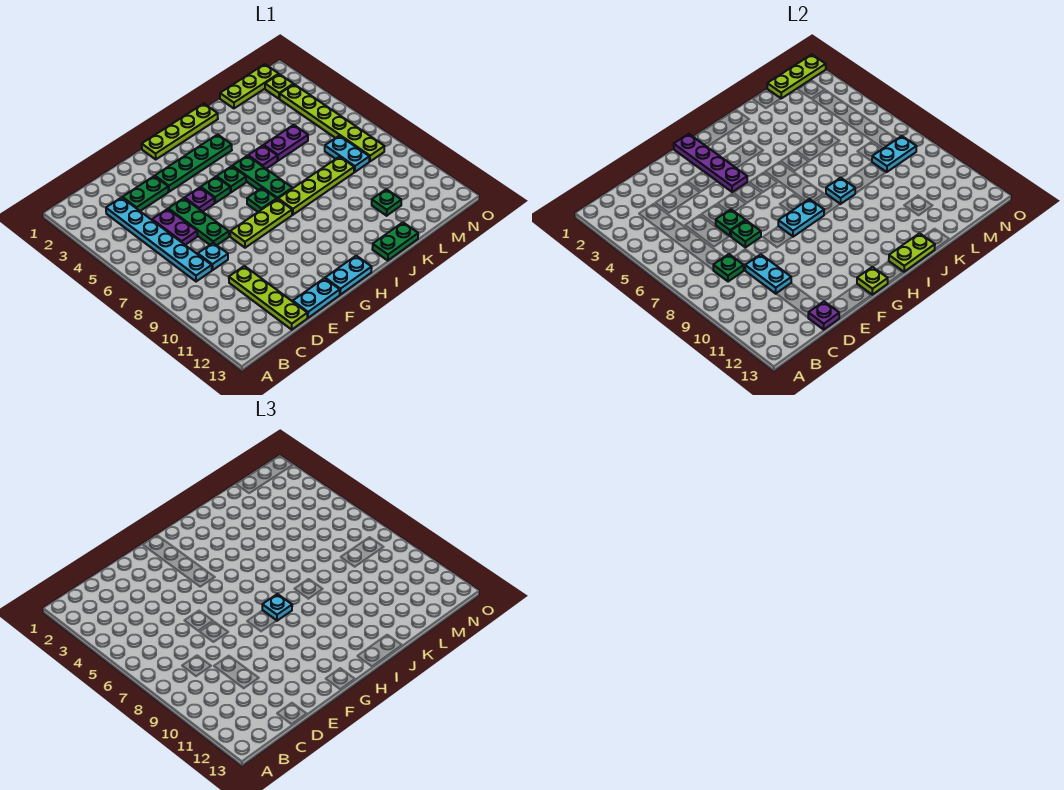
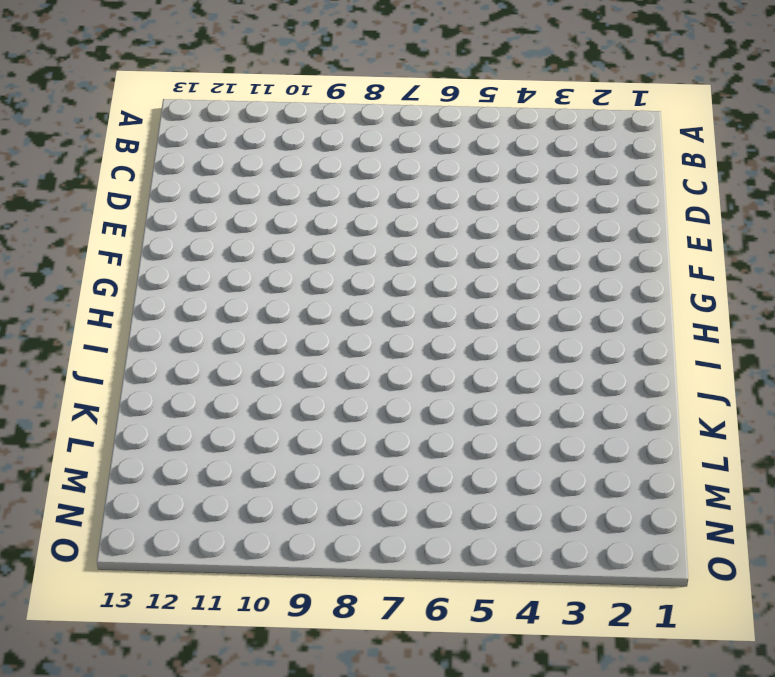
none -> cyan 1x6 plate [106,198,212,282]
none -> green 1x2 plate [122,176,168,211]
none -> purple 1x2 plate [152,209,197,245]
none -> cyan 1x1 plate [198,243,228,270]

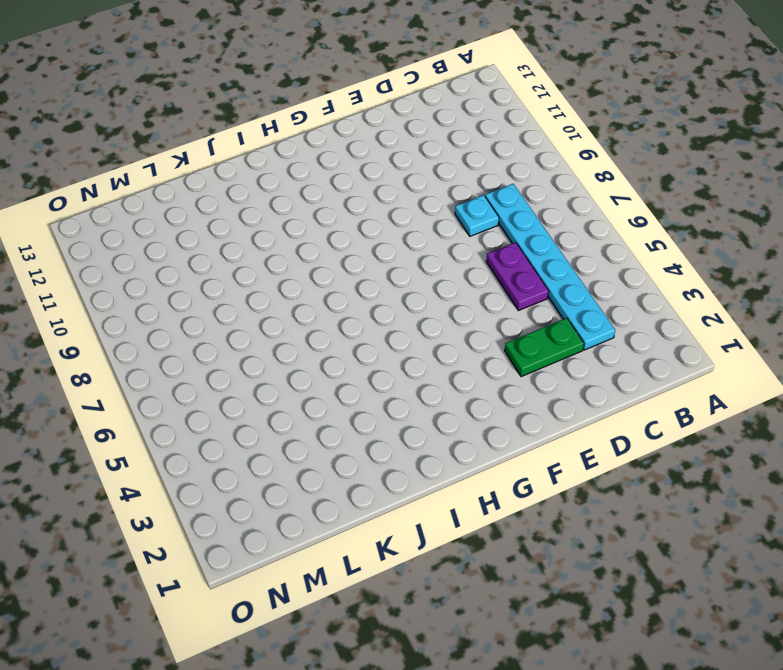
none -> lime 1x4 plate [229,266,307,330]
none -> green 1x3 plate [169,198,229,245]
none -> cyan 1x2 plate [293,278,340,318]
none -> green 1x4 plate [155,134,232,192]

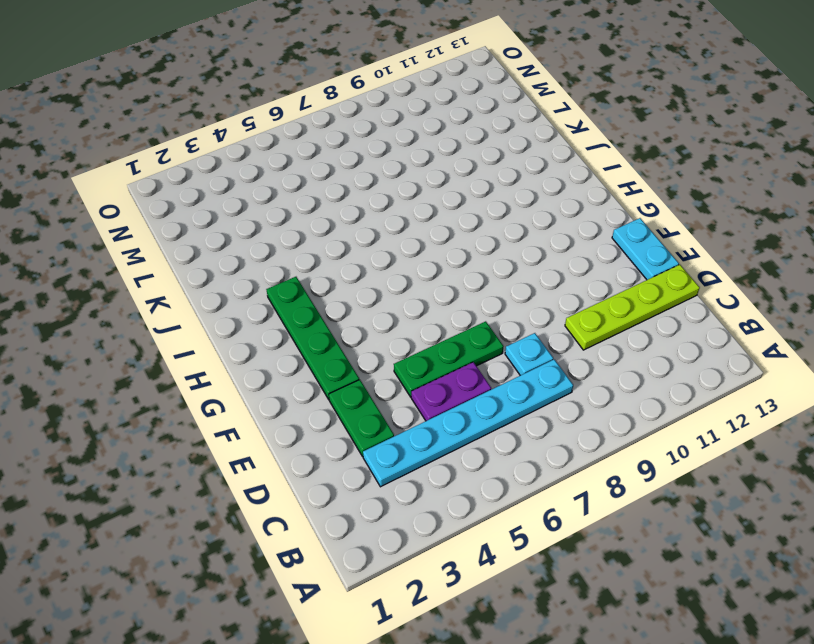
none -> purple 1x1 plate [185,188,214,212]
none -> lime 1x3 plate [230,199,292,248]
none -> lime 1x4 plate [142,104,218,159]
none -> green 1x1 plate [201,177,230,203]

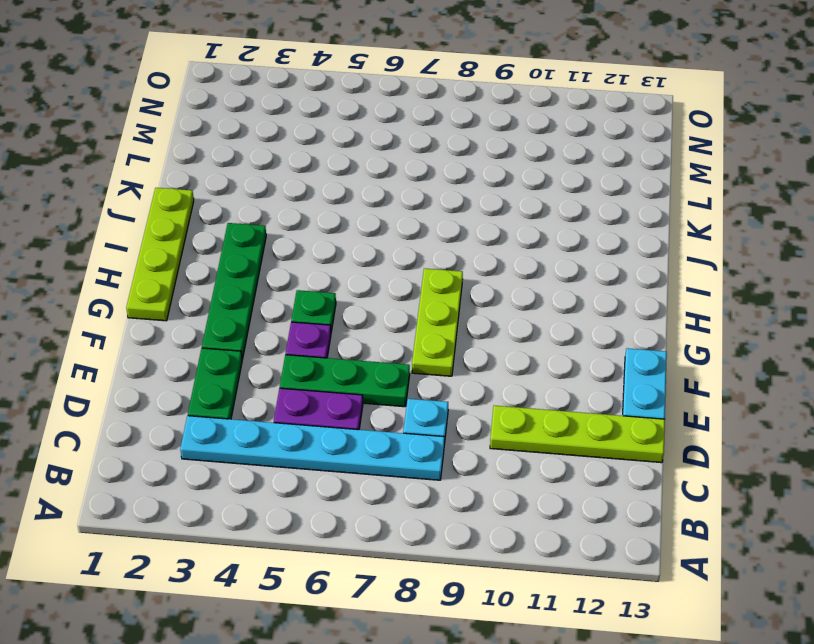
none -> cyan 1x2 plate [325,256,372,295]
none -> green 1x1 plate [217,166,246,192]
none -> green 1x1 plate [247,188,277,212]
none -> green 1x3 plate [233,156,292,199]

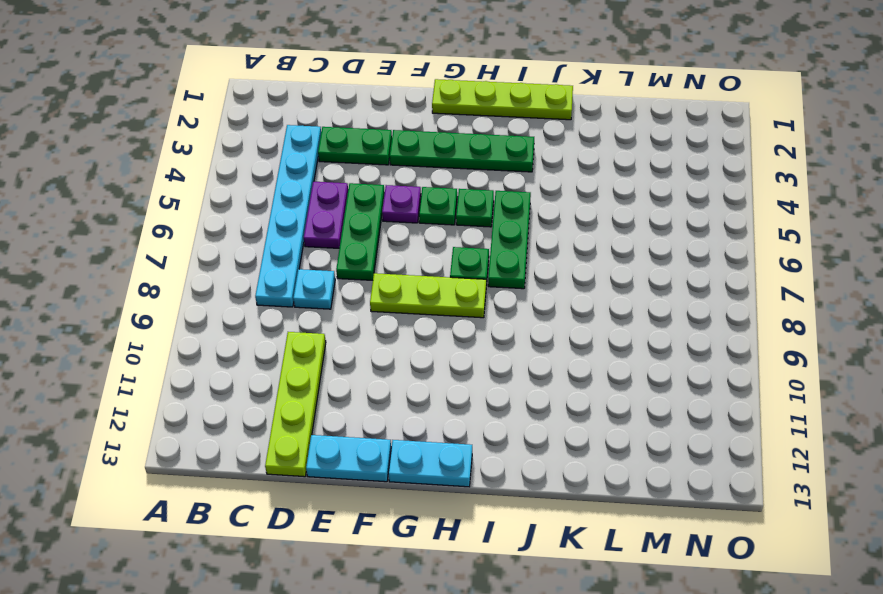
none -> lime 1x4 plate [278,157,354,215]
none -> purple 1x1 plate [248,145,277,169]
none -> green 1x2 plate [372,223,418,260]
none -> purple 1x2 plate [264,125,308,161]

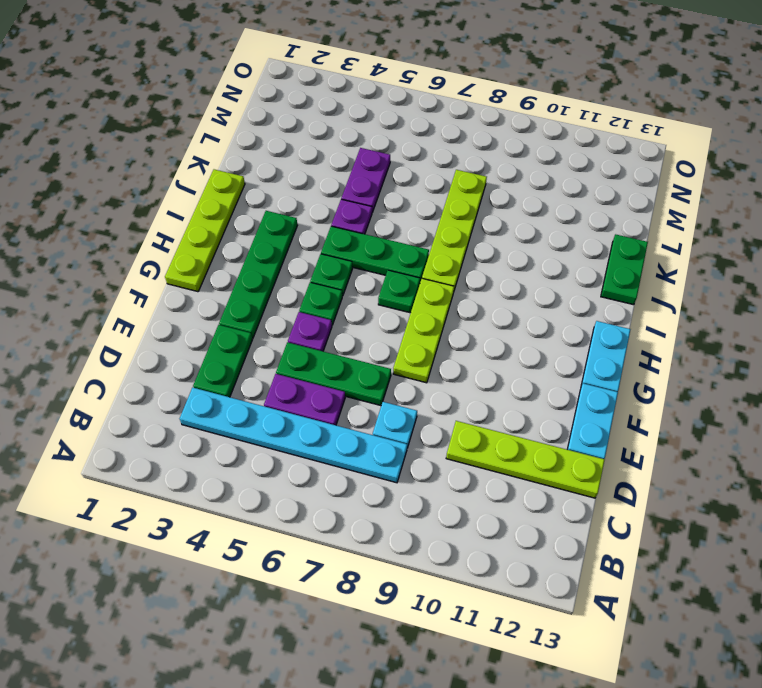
none -> lime 1x3 plate [220,64,279,108]
none -> green 1x1 plate [372,189,401,216]
none -> cyan 1x2 plate [325,136,369,172]
none -> lime 1x1 plate [265,74,293,99]

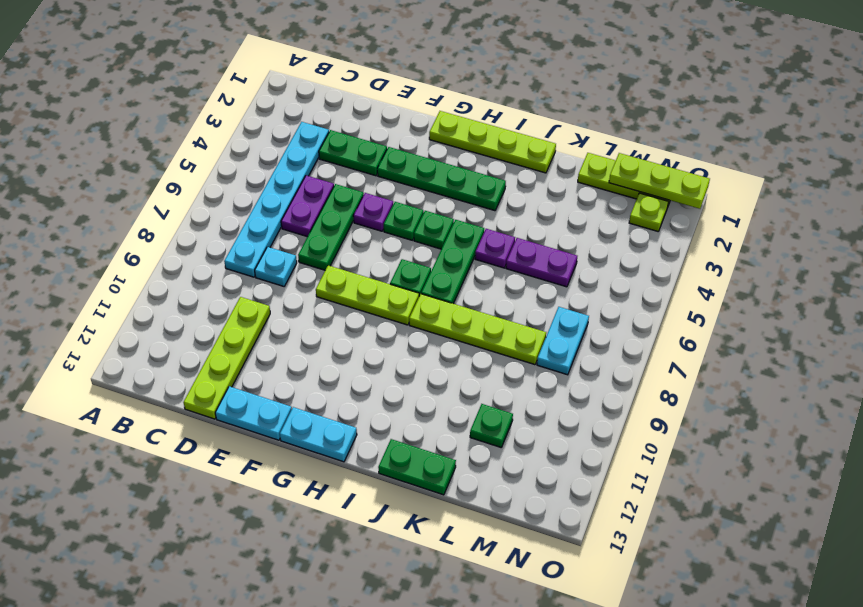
none -> lime 1x6 plate [280,84,385,162]
none -> green 1x1 plate [713,254,744,282]
none -> cyan 1x2 plate [745,254,791,294]
none -> purple 1x1 plate [808,302,839,330]

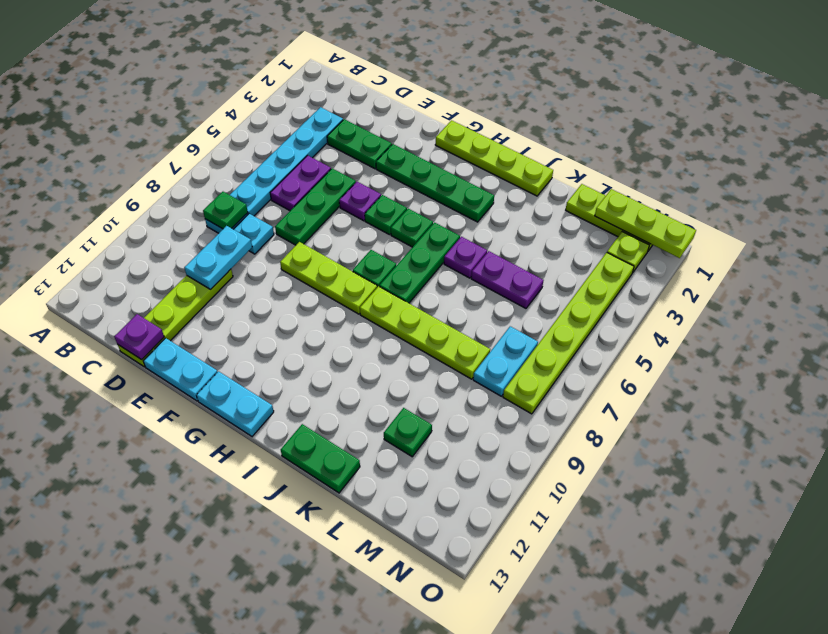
none -> green 1x1 plate [716,209,745,236]
none -> green 1x1 plate [731,220,761,247]
none -> purple 1x4 plate [674,134,747,192]
none -> cyan 1x2 plate [778,199,824,237]

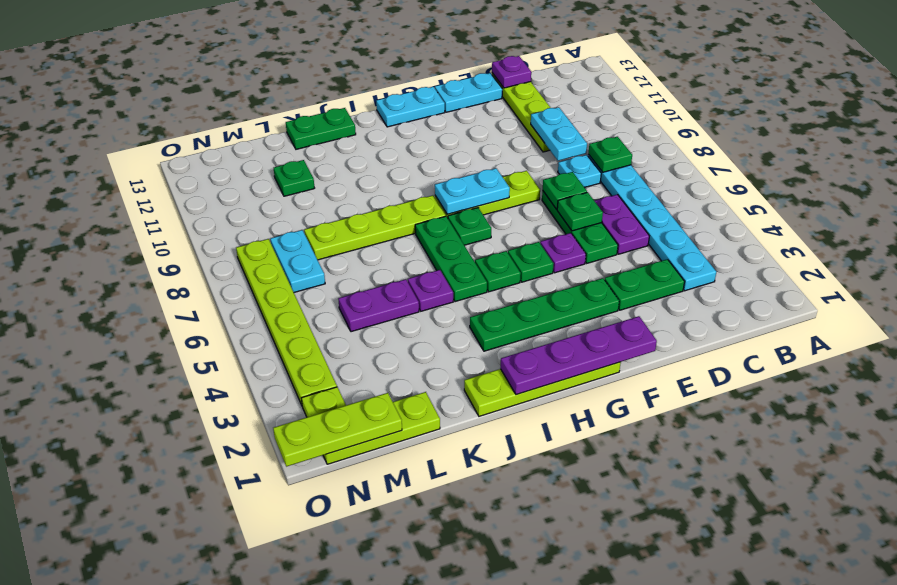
purple 1x4 plate [500,316,657,395] -> purple 1x4 plate turned to [674,134,747,192]
none -> lime 1x1 plate [857,267,888,295]
none -> lime 1x2 plate [889,233,935,272]
none -> cyan 1x1 plate [826,178,855,204]
none -> cyan 1x2 plate [872,136,917,172]

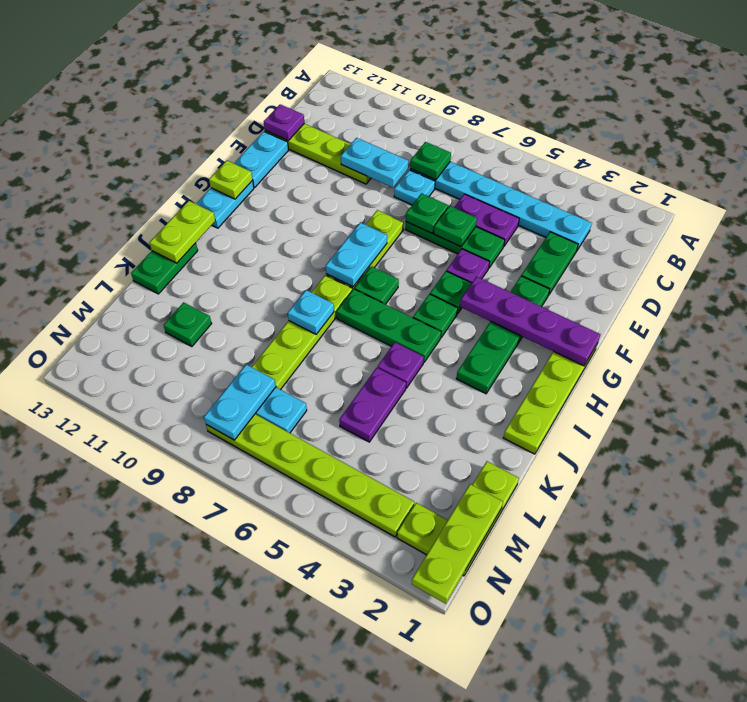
none -> cyan 1x1 plate [262,594,292,621]

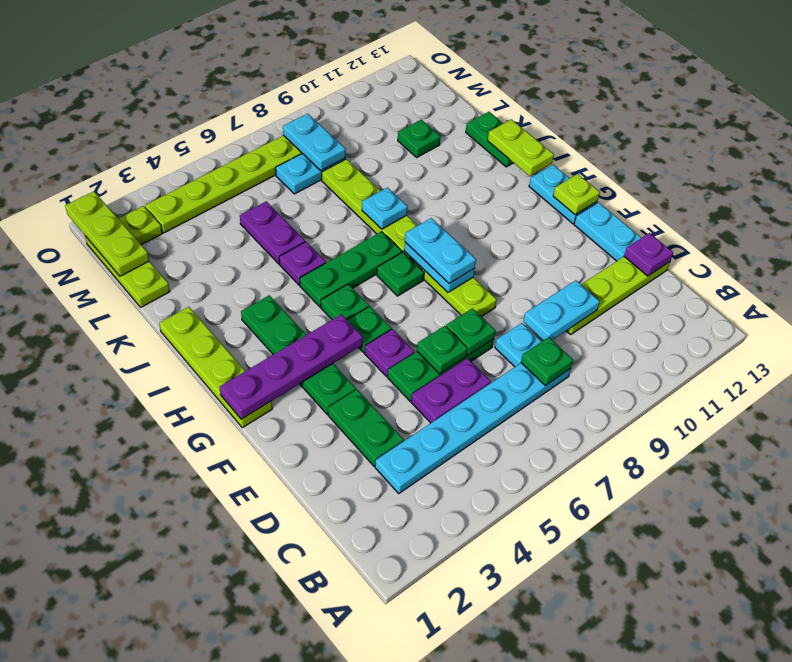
cyan 1x2 plate [405,218,476,283] -> cyan 1x1 plate [262,594,292,621]

